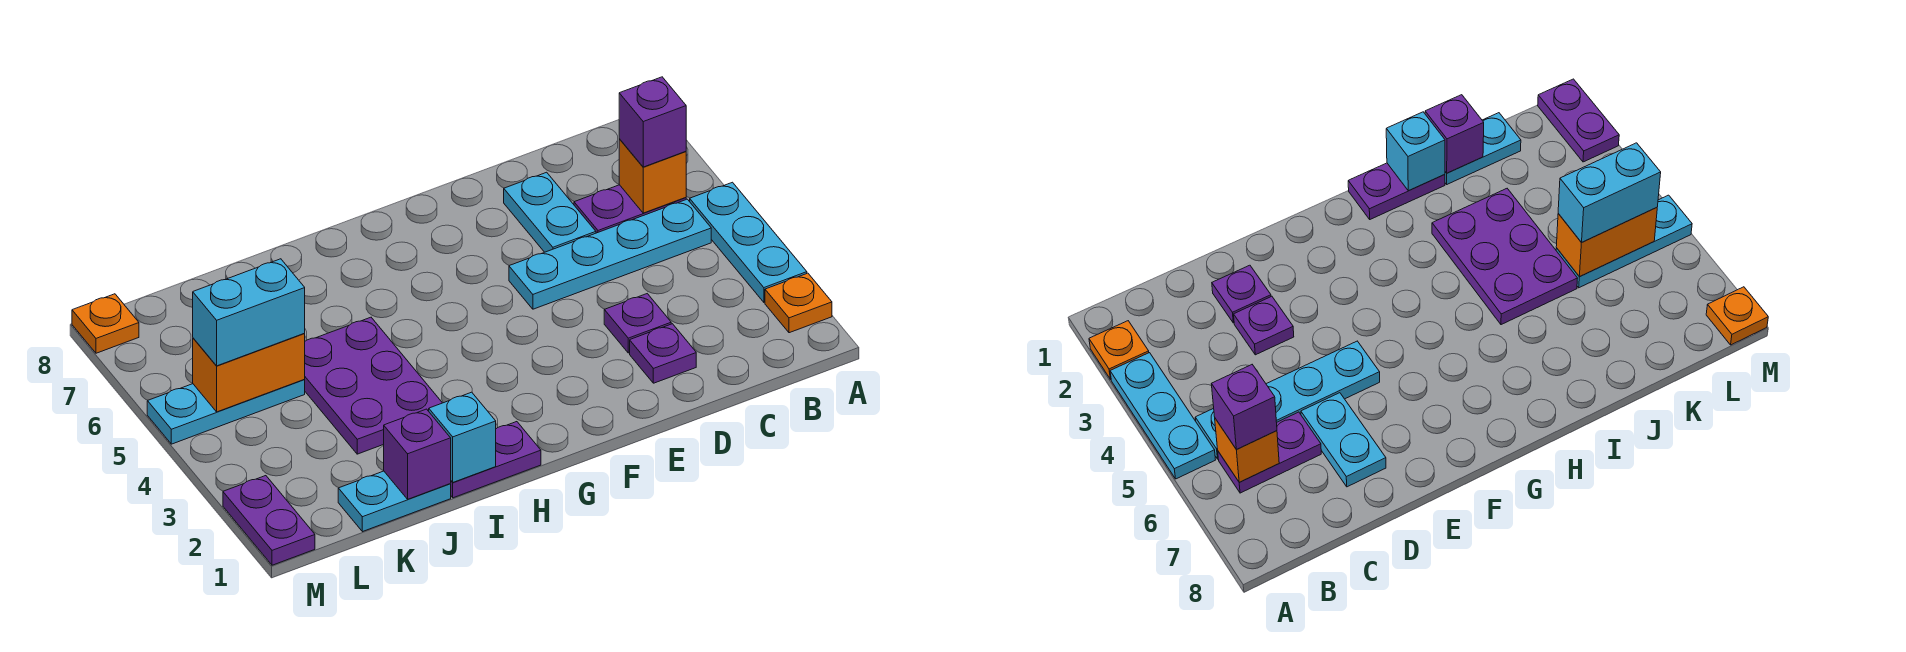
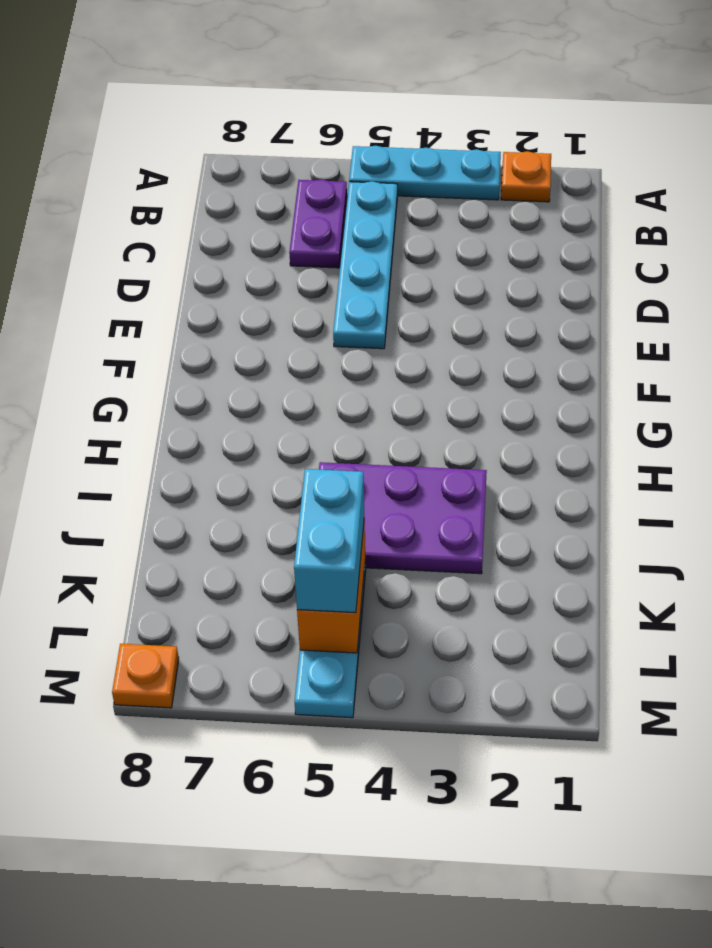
none -> purple 1x1 plate [630,324,696,383]
none -> purple 1x1 plate [604,294,671,353]
none -> cyan 1x2 plate [504,172,596,252]

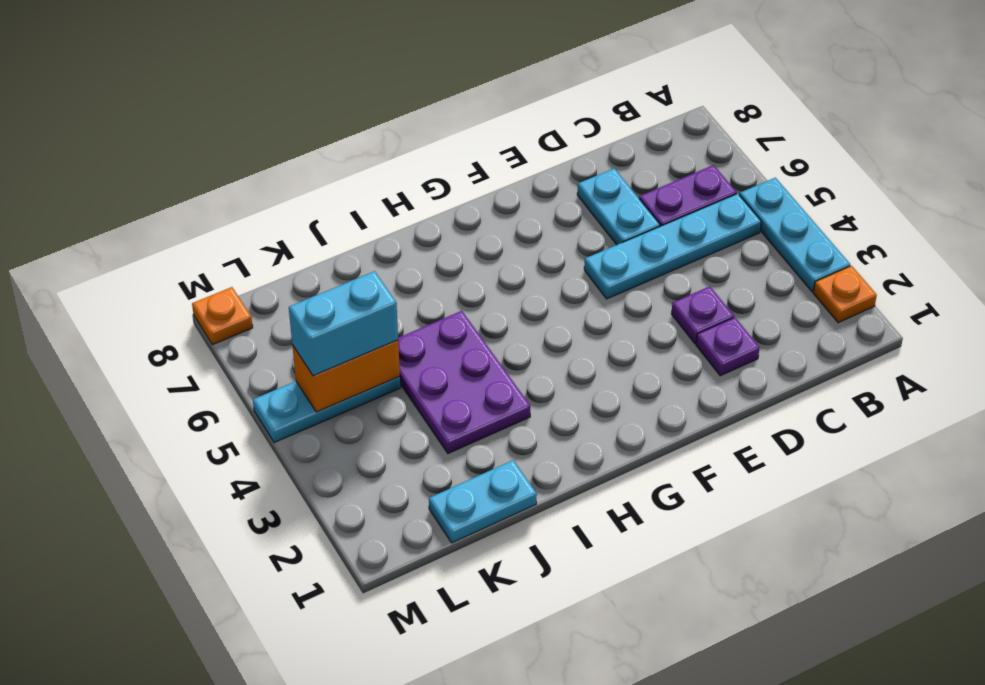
none -> purple 1x2 plate [450,422,541,498]
none -> purple 1x2 plate [223,476,315,565]
none -> orange 1x1 brick [619,139,686,213]

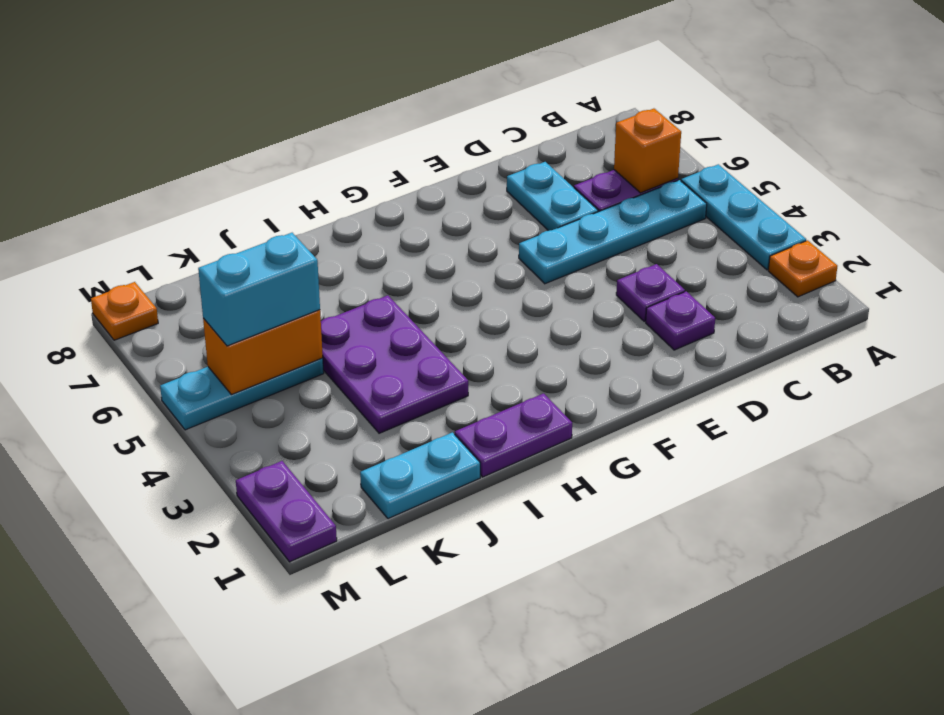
none -> cyan 1x1 brick [429,392,496,482]
none -> purple 1x1 brick [384,409,451,499]
none -> purple 1x1 brick [619,77,686,167]

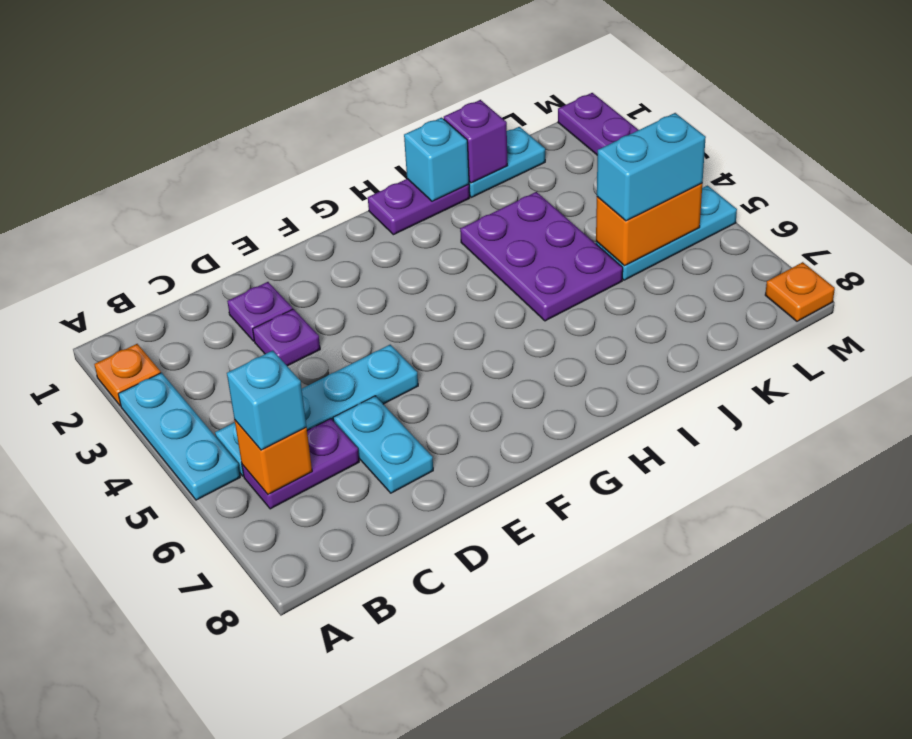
cyan 1x1 brick [227,351,306,450] -> purple 1x1 brick [619,77,686,167]

